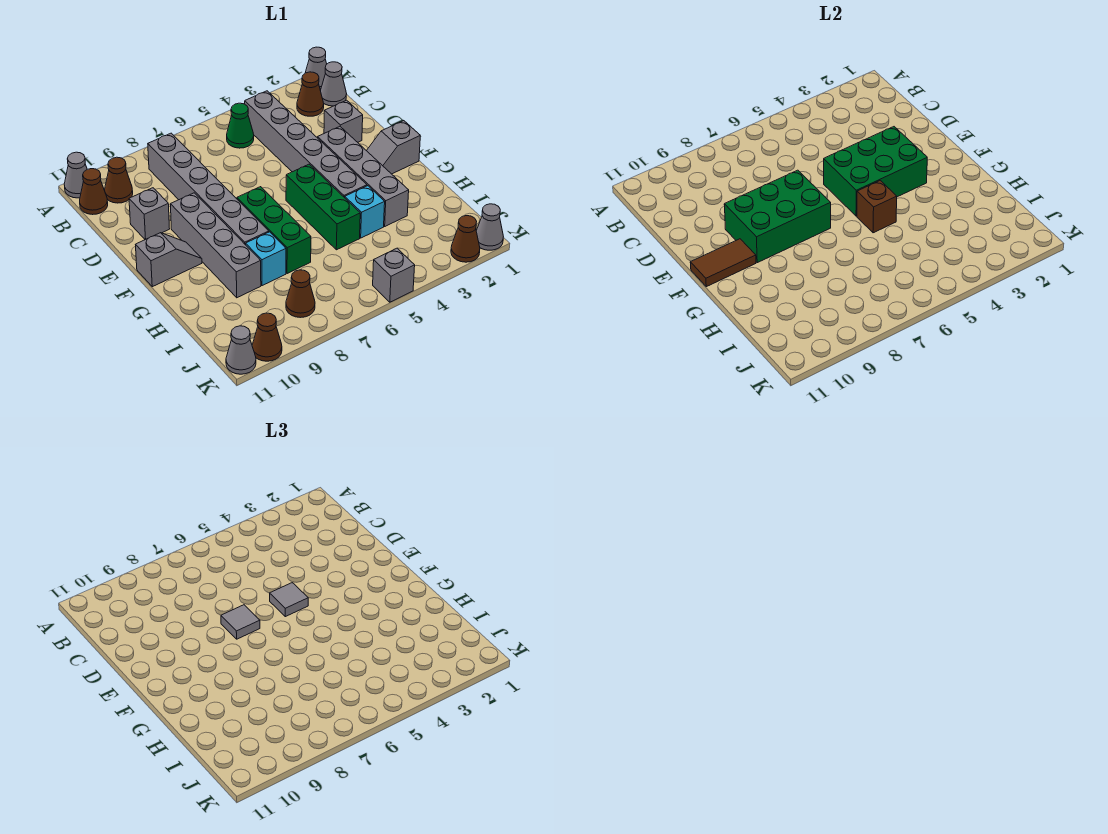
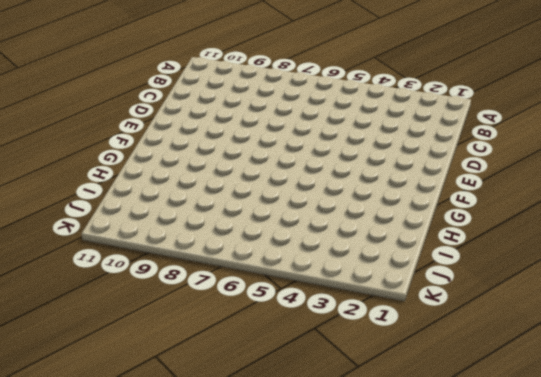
none -> grey 1x1 cone [305,47,327,90]
none -> grey 1x1 cone [64,152,87,198]
none -> grey 1x1 cone [320,62,347,106]
none -> brown 1x1 cone [297,72,324,116]

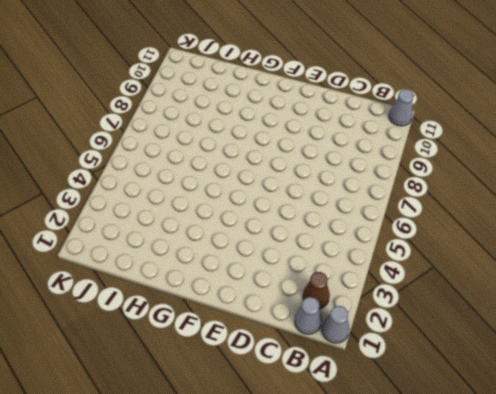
none -> grey 1x6 brick [245,91,367,198]
none -> green 1x1 cone [227,103,254,148]
none -> grey 1x6 brick [148,133,269,245]
none -> brown 1x1 cone [105,157,133,203]

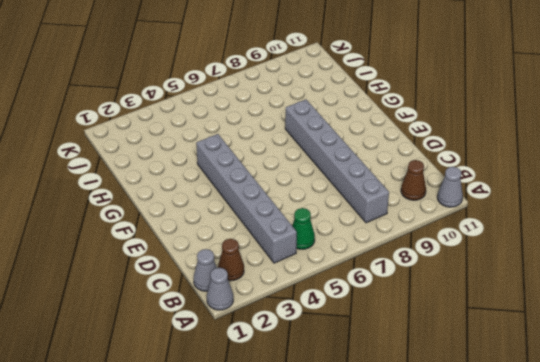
none -> brown 1x1 cone [80,169,108,215]
none -> grey 1x1 brick [324,100,363,142]
none -> grey 1x1 brick [129,188,170,240]
none -> grey 1x4 brick [318,127,409,226]

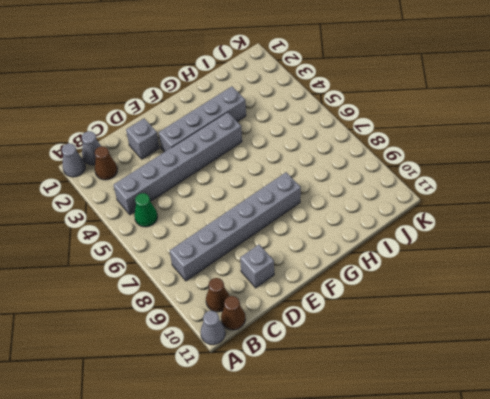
none -> grey 1x4 brick [170,193,261,298]
none -> grey 1x2 slope [367,121,420,174]
none -> green 1x3 brick [286,164,360,250]
none -> green 1x3 brick [237,187,311,274]

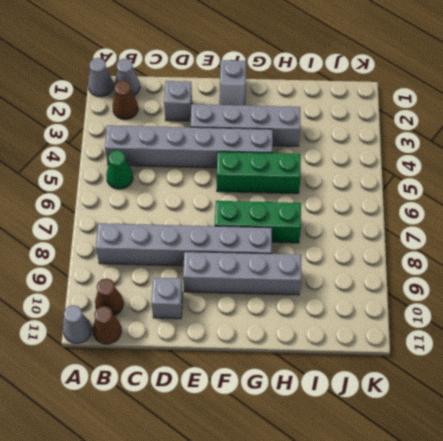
none -> grey 1x2 slope [136,233,202,287]
none -> cyan 1x1 brick [345,186,385,238]
none -> cyan 1x1 brick [246,232,286,286]
none -> brown 1x1 cone [286,270,315,318]

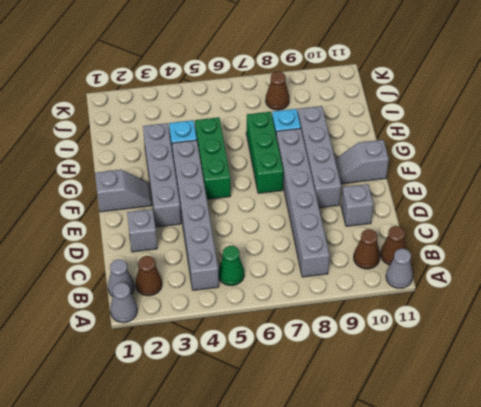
none -> grey 1x1 cone [476,204,503,250]
none -> brown 1x1 cone [451,216,480,262]
none -> grey 1x1 brick [373,248,415,302]
none -> brown 1x1 cone [252,313,282,361]

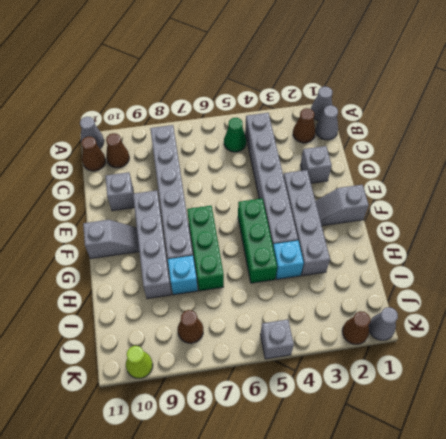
lime 1x1 cone [126,346,153,378] -> brown 1x1 cone [252,313,282,361]
none -> grey 1x1 cone [226,326,256,374]
none -> green 2x3 brick [824,127,927,216]
none -> green 2x3 brick [724,170,831,263]
none -> brown 1x2 tile [690,239,756,287]

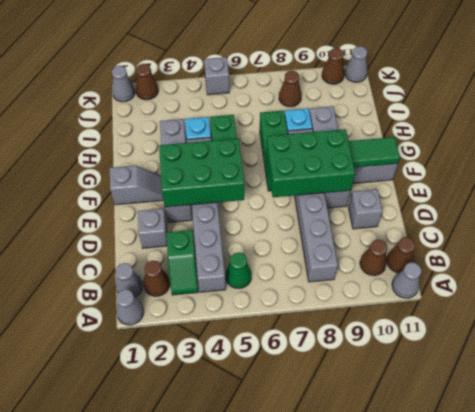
green 1x2 slope [166,230,198,295] -> none
green 1x2 tile [348,137,400,167] -> brown 1x2 tile [690,239,756,287]
none -> brown 1x1 brick [857,181,897,233]
none -> grey 1x1 tile [270,583,308,617]
none -> grey 1x1 tile [221,605,260,639]

